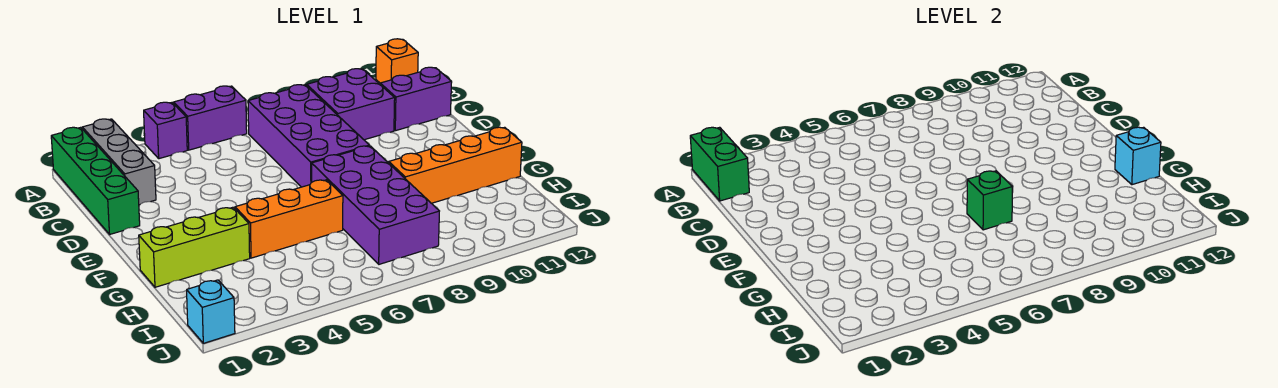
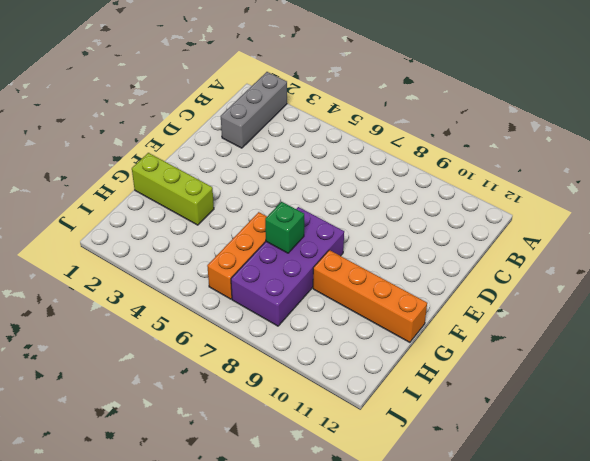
orange 1x3 brick [207,212,267,299] -> orange 1x3 brick turned to [235,180,343,258]
none -> green 1x4 brick [51,127,140,234]
none -> purple 1x1 brick [144,102,187,159]
none -> purple 1x2 brick [174,86,247,150]

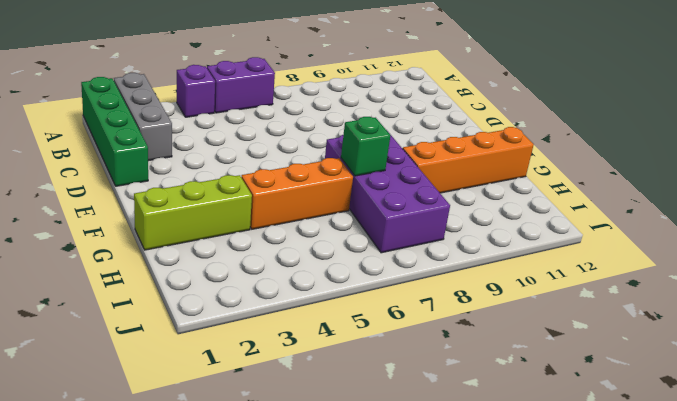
none -> orange 1x1 brick [376,39,418,83]
none -> purple 2x4 brick [248,85,369,187]
none -> purple 2x2 brick [307,69,395,140]

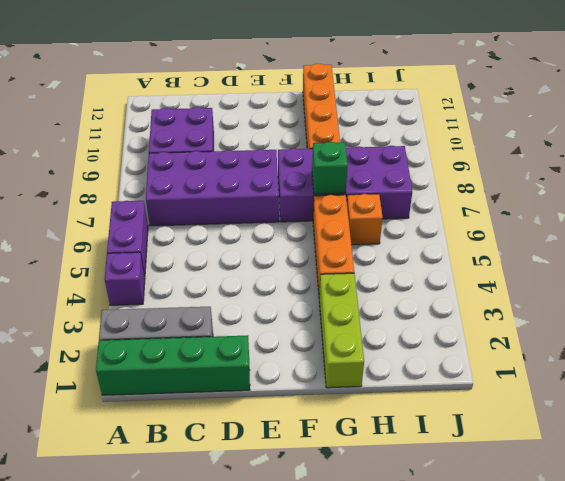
orange 1x1 brick [347,194,383,245] -> orange 1x1 brick moved to [376,39,418,83]
none -> purple 1x2 brick [380,67,452,131]
none -> cyan 1x1 brick [187,280,235,343]
none -> green 1x2 brick [690,127,749,201]

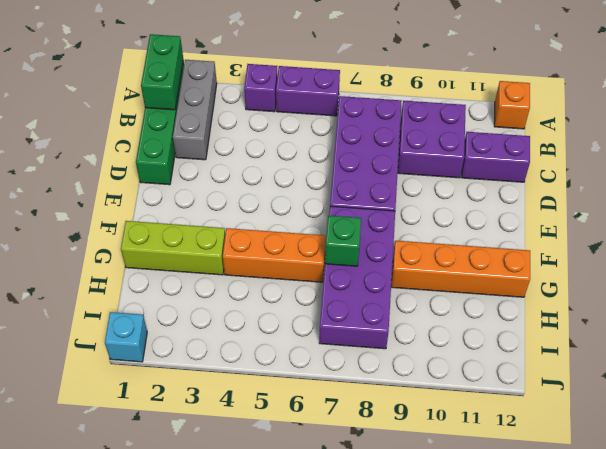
none -> cyan 1x1 brick [1115,127,1161,185]

